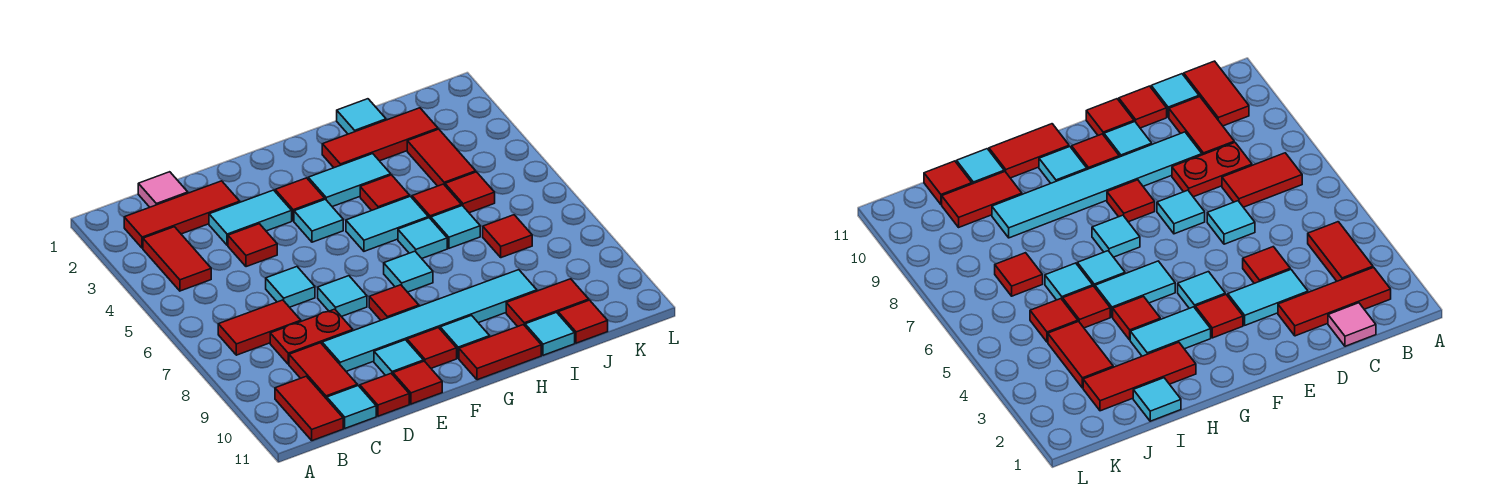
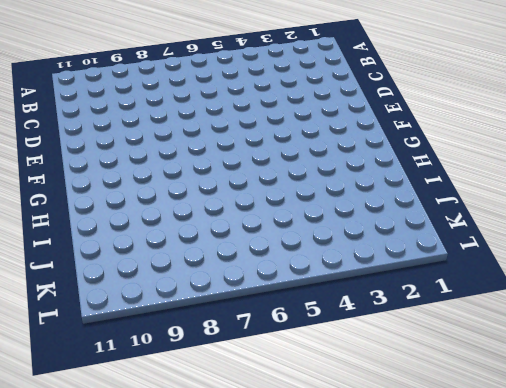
none -> red 1x3 tile [124,181,240,248]
none -> red 1x2 tile [143,227,211,291]
none -> red 1x2 tile [218,300,301,355]
none -> red 1x2 tile [275,376,343,441]

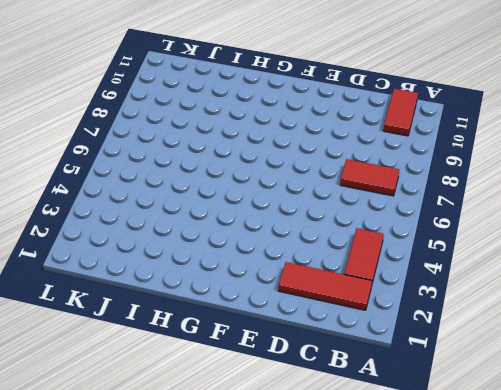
none -> pink 1x1 tile [138,172,188,207]
none -> red 1x2 plate [270,309,353,364]
none -> red 1x2 tile [289,343,357,399]
none -> cyan 1x1 tile [327,386,376,428]

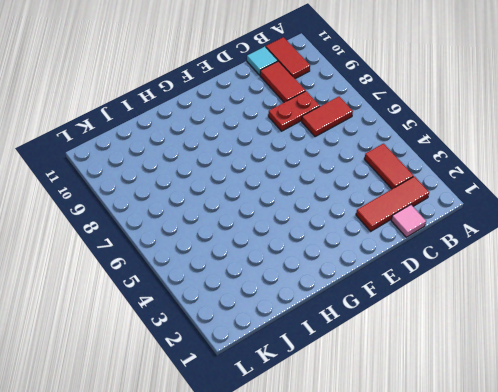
none -> cyan 1x2 tile [209,190,292,245]
none -> red 1x1 tile [228,224,277,267]
none -> cyan 1x1 tile [266,267,315,307]
none -> cyan 1x6 tile [322,270,537,371]

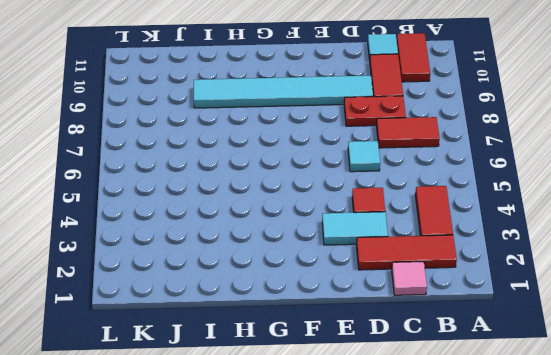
none -> red 1x1 tile [360,373,409,416]
none -> cyan 1x1 tile [318,276,367,317]
none -> cyan 1x1 tile [374,340,423,375]
none -> red 1x1 tile [393,361,442,404]

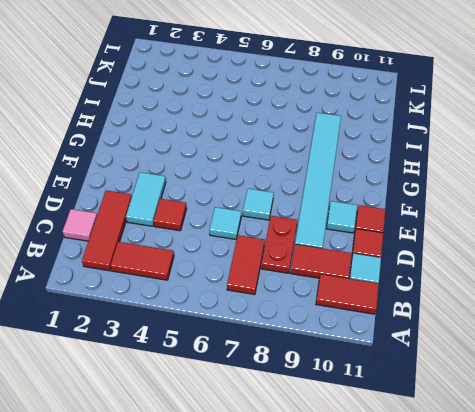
none -> red 1x1 tile [275,178,325,221]
none -> cyan 1x1 tile [294,199,343,242]
none -> red 1x1 tile [369,285,419,320]
none -> red 1x1 tile [407,328,457,368]

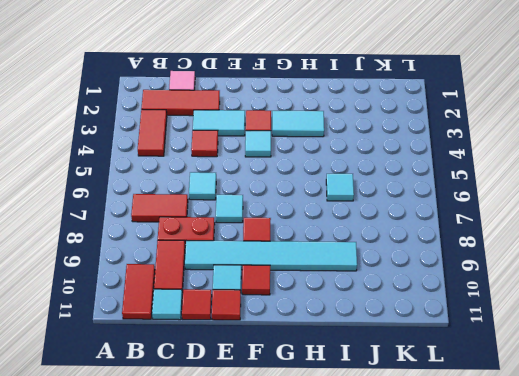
none -> cyan 1x2 tile [346,196,428,251]
none -> cyan 1x1 tile [384,251,433,292]
none -> cyan 1x1 tile [440,315,490,358]
none -> red 1x2 tile [459,325,541,380]

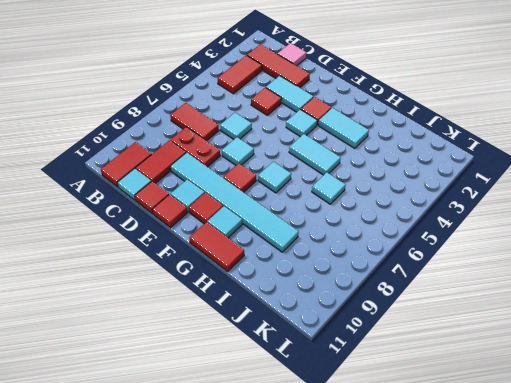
none -> red 1x3 tile [322,108,438,168]
none -> red 1x1 tile [360,175,410,211]
none -> cyan 1x1 tile [398,218,447,258]
none -> cyan 1x1 tile [337,99,386,134]

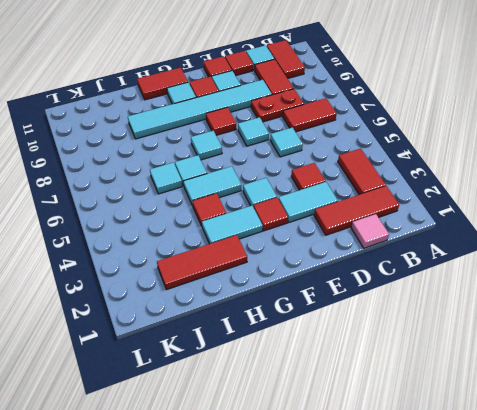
none -> cyan 1x1 tile [337,99,386,134]
none -> red 1x1 tile [412,184,461,219]
none -> red 1x2 tile [506,279,589,327]
none -> cyan 1x1 tile [525,312,575,355]

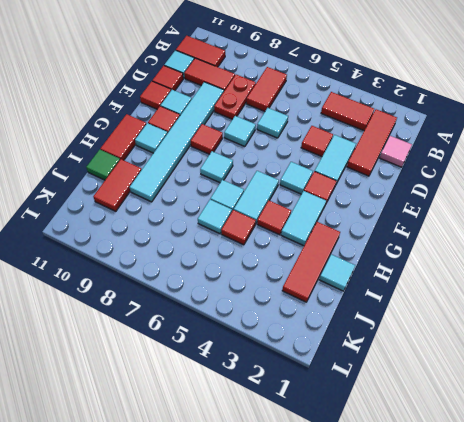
green 1x1 tile [86,150,120,180] -> cyan 1x1 tile [525,312,575,355]
none -> red 1x2 tile [407,129,476,186]
none -> red 1x1 tile [445,172,495,213]
none -> red 1x1 tile [483,215,532,258]
none -> red 1x1 tile [558,300,608,343]

